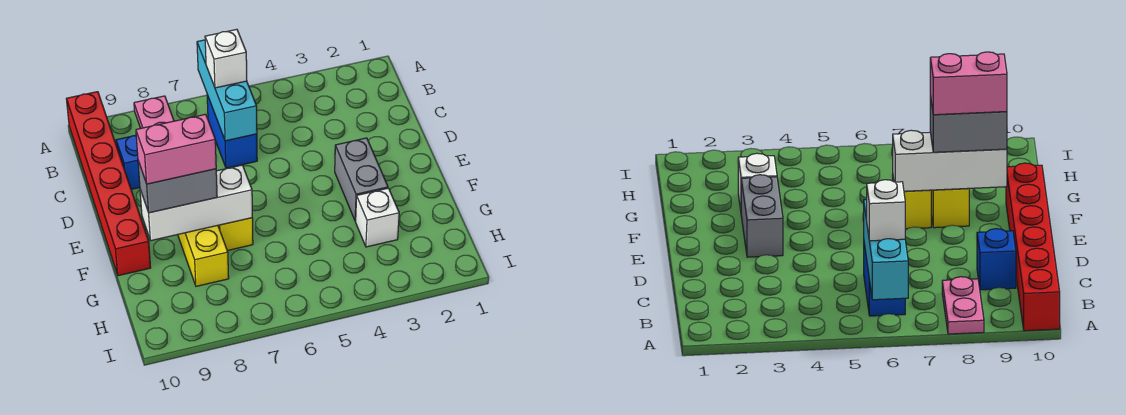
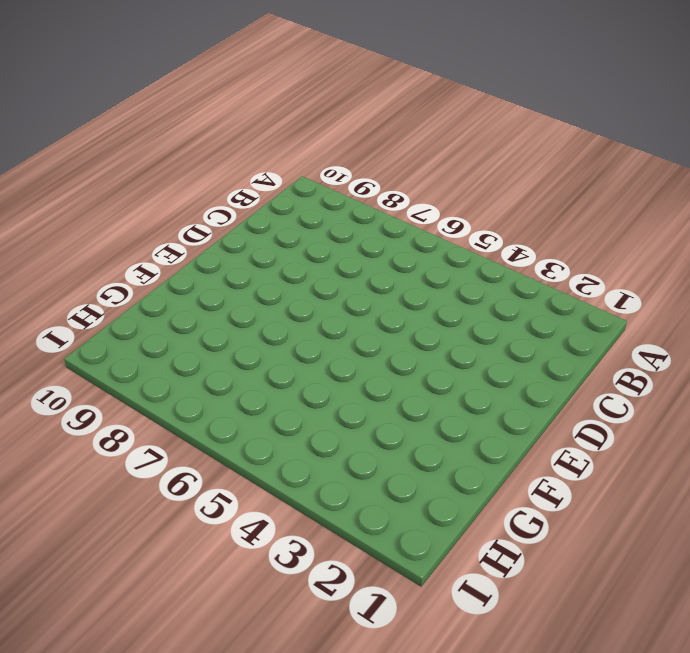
none -> pink 1x2 plate [134,96,174,128]
none -> red 1x6 brick [66,92,151,276]
none -> blue 1x2 brick [207,95,257,168]

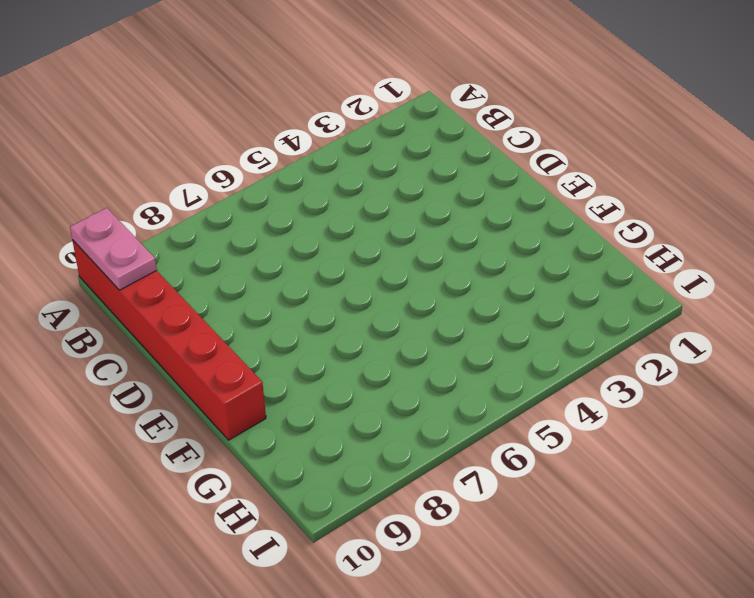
pink 1x2 plate [70,208,157,290] -> pink 1x2 plate moved to [134,96,174,128]
none -> blue 1x2 brick [207,95,257,168]
none -> blue 1x1 brick [116,135,140,189]
none -> grey 1x2 brick [335,138,388,221]

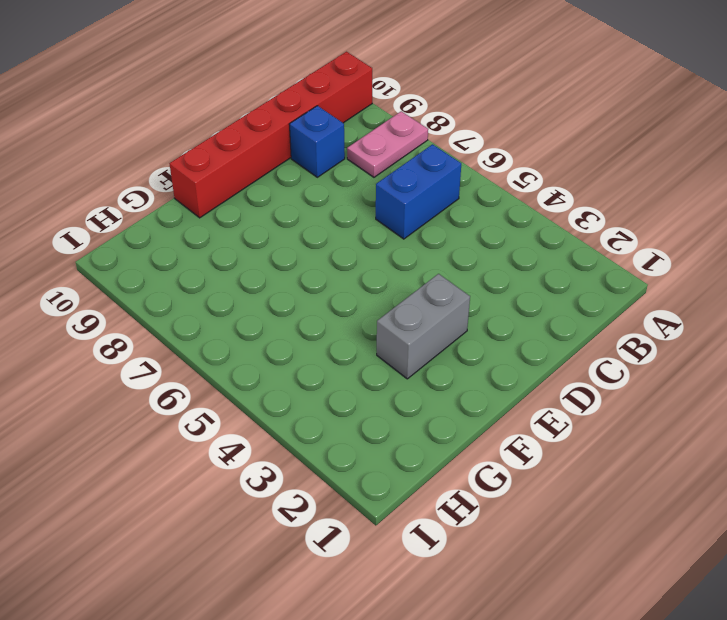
none -> yellow 1x1 brick [218,218,253,251]
none -> yellow 1x2 brick [178,225,229,286]
none -> white 1x1 brick [356,188,399,247]

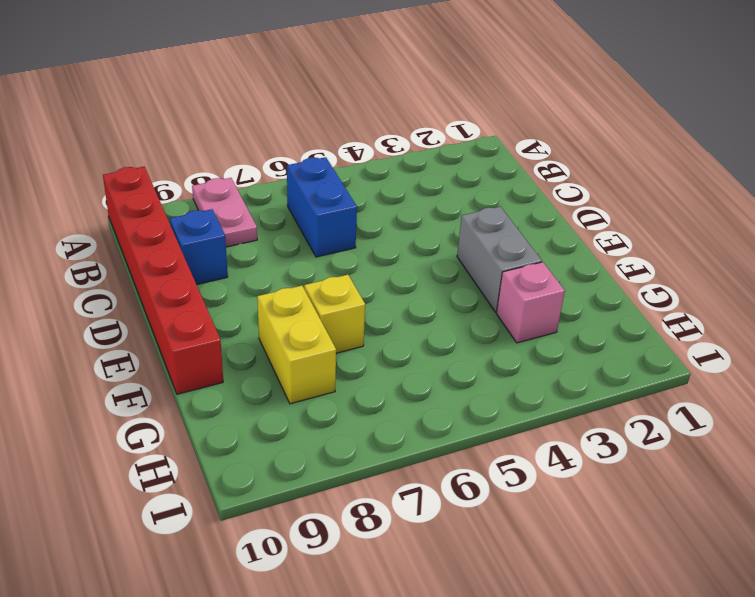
pink 1x1 brick [497,262,565,343] -> white 1x1 brick [356,188,399,247]
none -> cyan 1x3 brick [197,40,257,141]
none -> white 1x3 brick [140,165,252,240]
none -> white 1x1 brick [205,29,247,88]

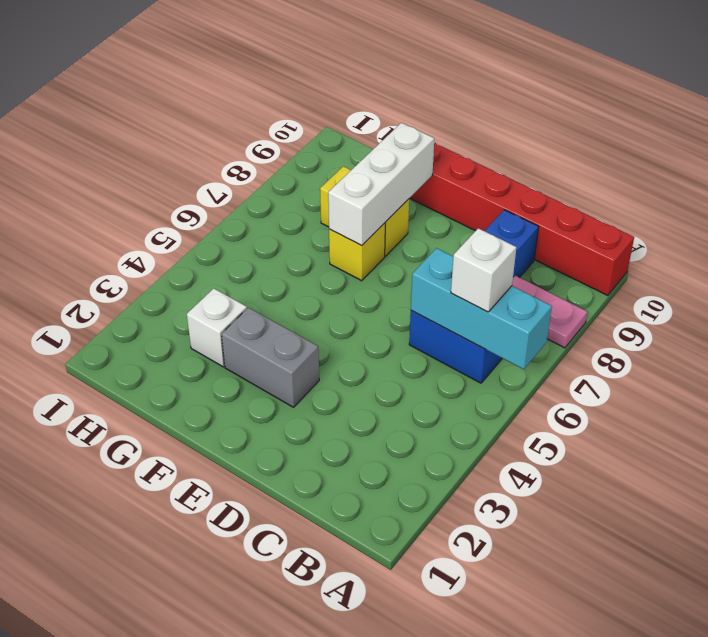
none -> grey 1x2 brick [138,161,217,213]
none -> pink 1x2 brick [136,114,216,184]

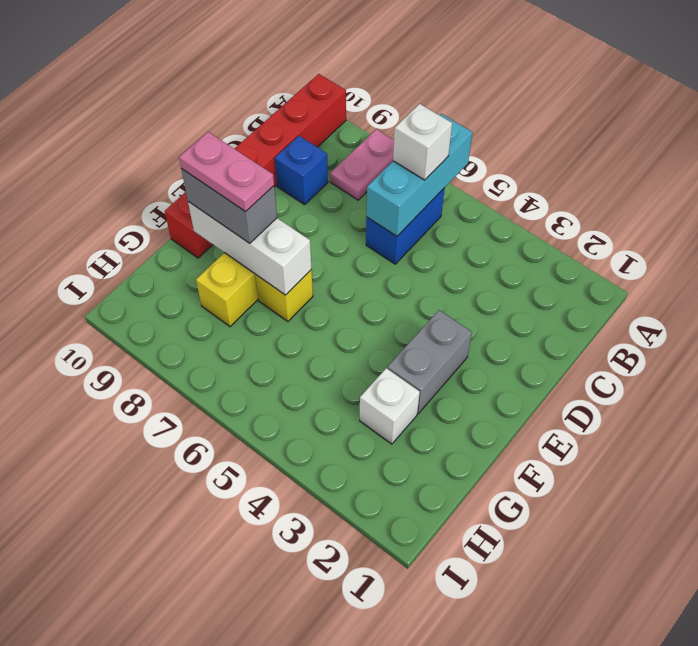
pink 1x2 plate [179,132,274,212] -> pink 1x2 brick [136,114,216,184]

